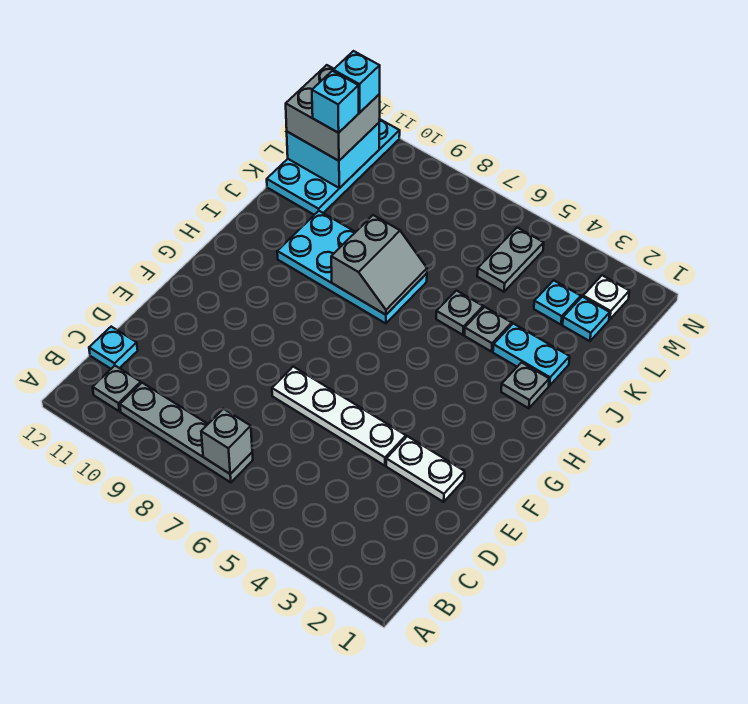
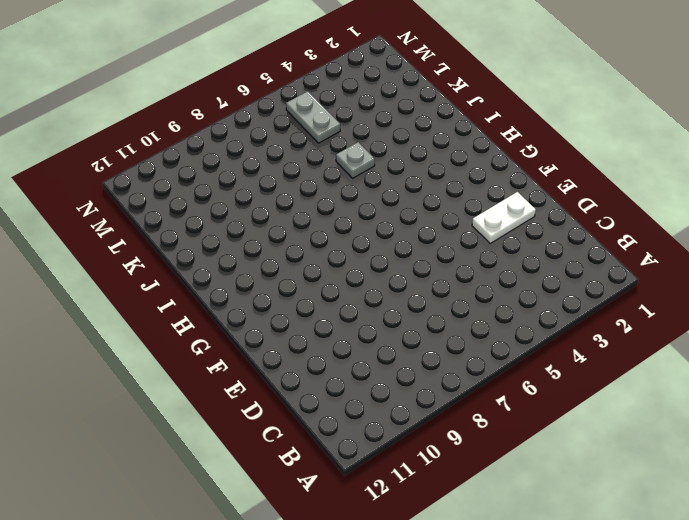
none -> grey 1x4 plate [120,383,253,482]
none -> grey 1x1 plate [93,366,141,411]
none -> cyan 1x1 plate [89,327,138,369]

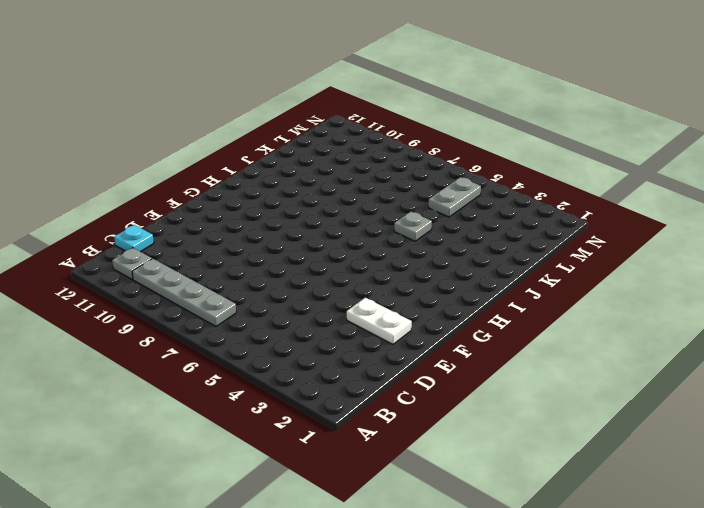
none -> white 1x4 plate [272,367,406,466]
none -> grey 1x1 plate [501,362,549,408]
none -> cyan 2x4 plate [277,211,427,323]

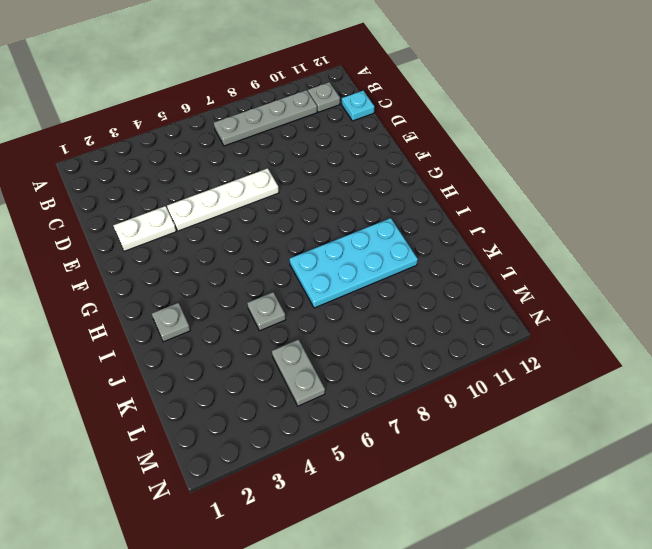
none -> cyan 1x2 plate [493,324,570,386]
none -> grey 1x1 plate [465,307,512,352]
none -> cyan 2x4 plate [267,119,400,215]

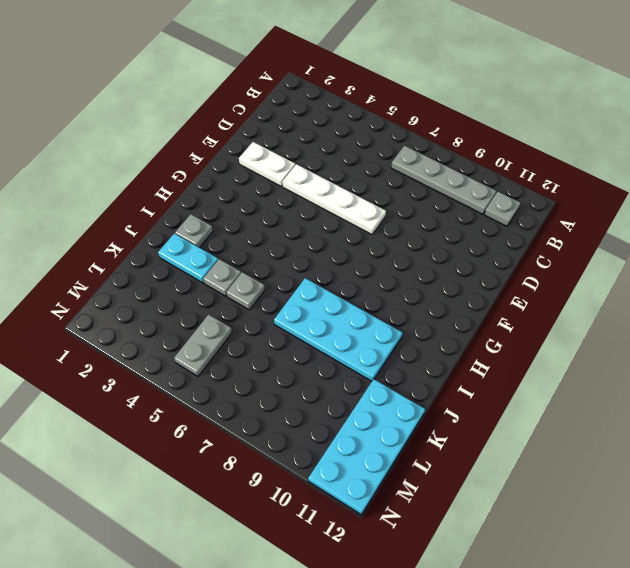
none -> cyan 1x1 plate [89,327,138,369]
none -> cyan 1x1 plate [563,297,610,341]
none -> cyan 1x1 plate [534,280,581,324]

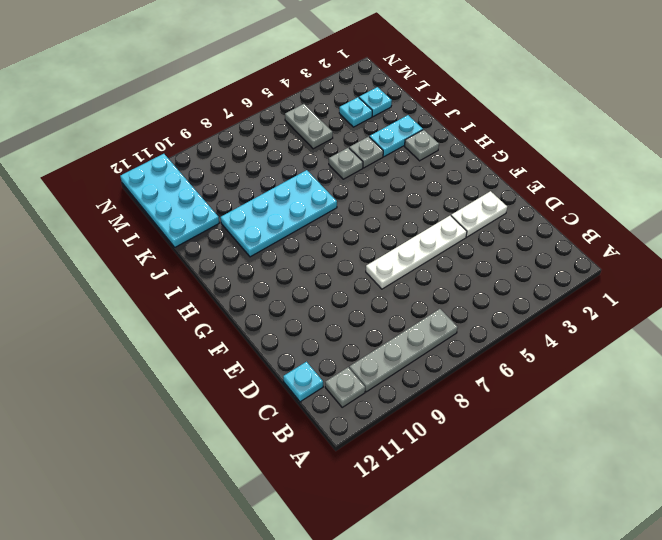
none -> white 1x1 plate [583,275,629,319]
none -> grey 1x1 brick [201,409,252,474]
none -> grey 2x2 slope [331,215,427,315]

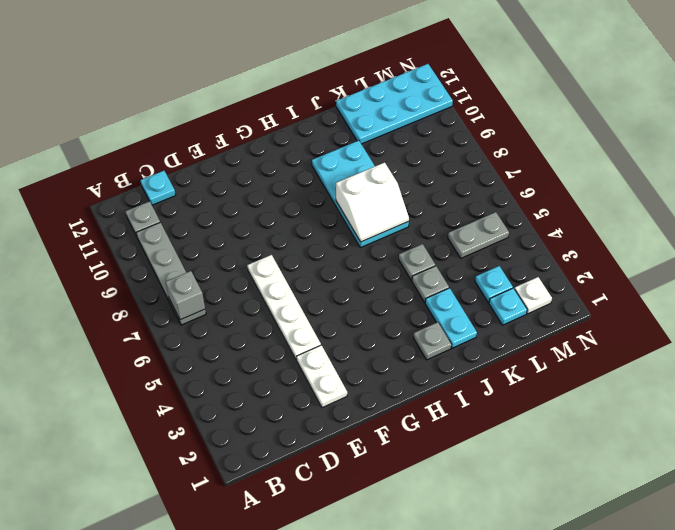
white 2x2 slope [336,162,409,242] -> grey 2x2 slope [331,215,427,315]
none -> cyan 2x2 brick [287,123,379,188]
none -> grey 2x2 brick [286,65,380,161]
none -> cyan 1x1 brick [312,71,359,133]

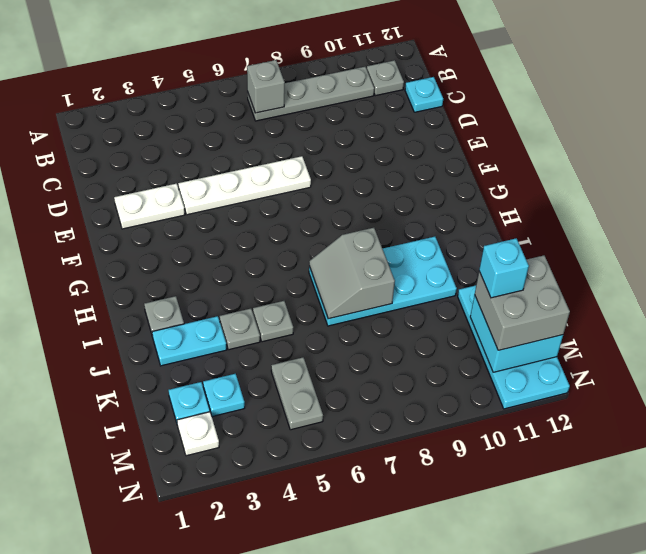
none -> cyan 1x1 brick [333,51,380,112]

